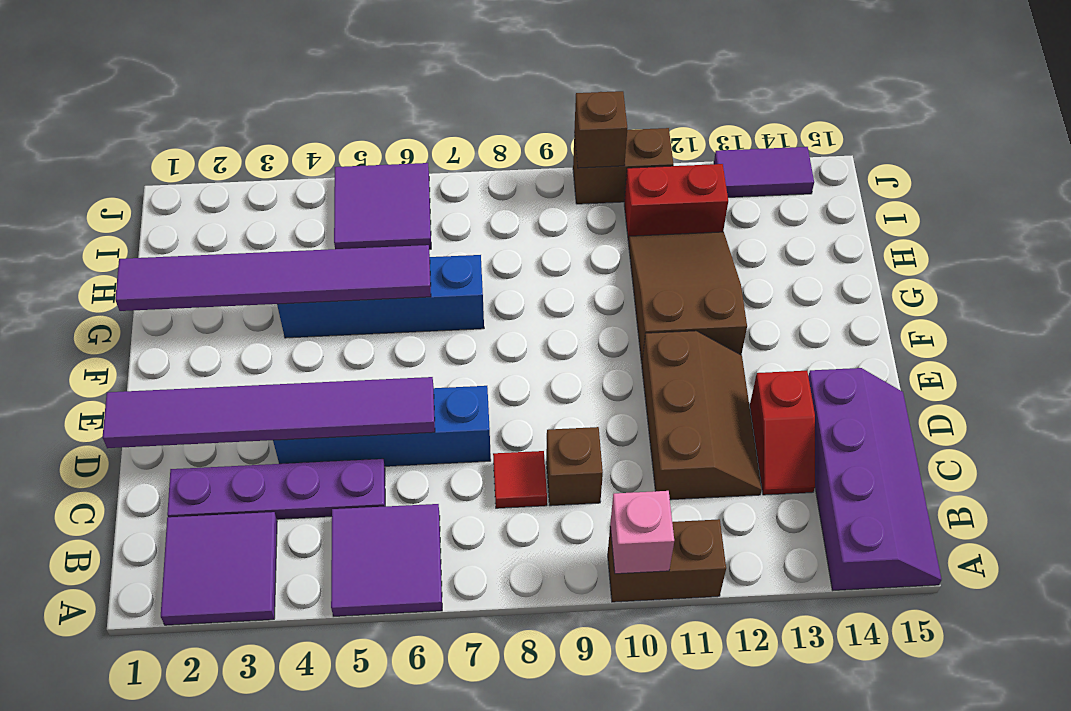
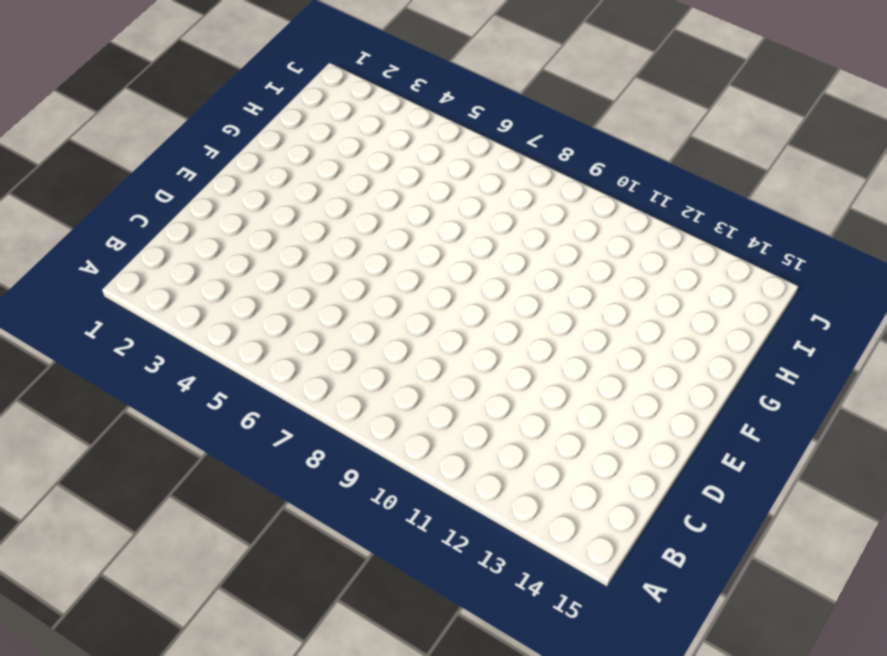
none -> purple 2x2 tile [161,512,277,625]
none -> purple 2x2 tile [331,504,442,616]
none -> brown 1x2 brick [608,519,726,602]

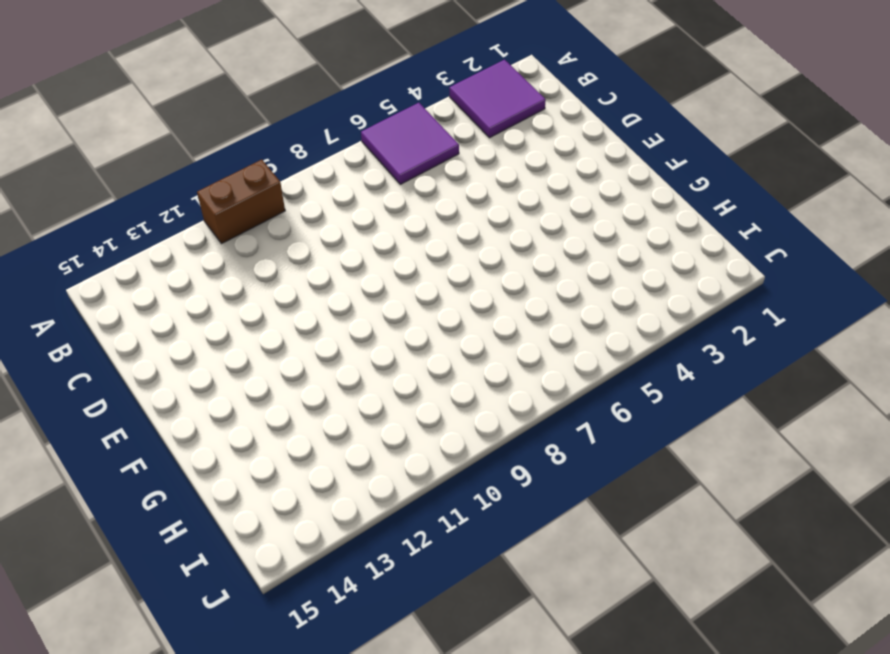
none -> purple 2x4 slope [808,368,942,590]
none -> purple 1x4 plate [167,459,385,519]
none -> red 1x1 tile [493,451,547,508]

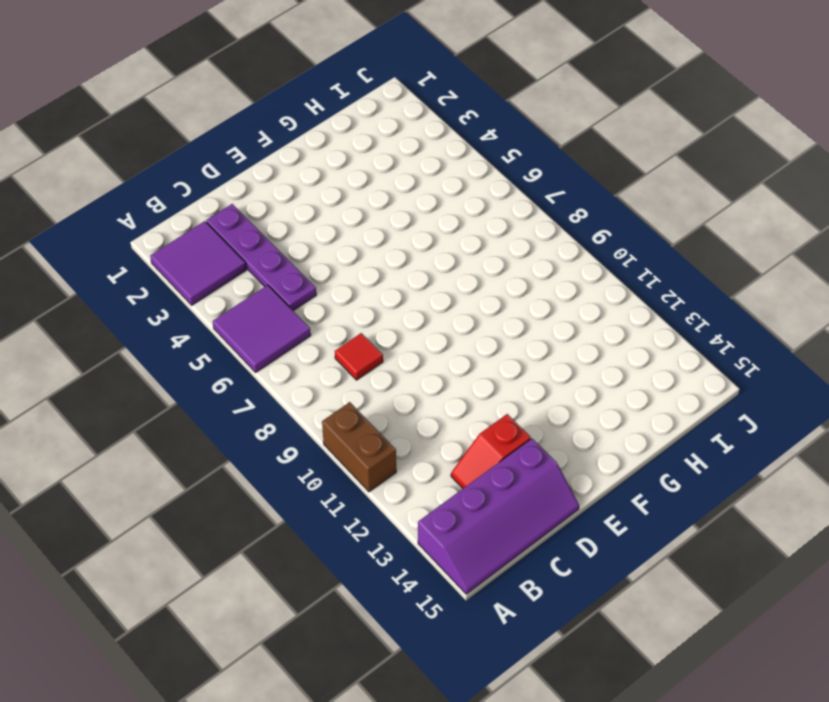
none -> brown 1x1 brick [546,427,603,506]
none -> brown 2x3 slope [642,331,762,500]
none -> blue 1x4 brick [273,386,491,466]

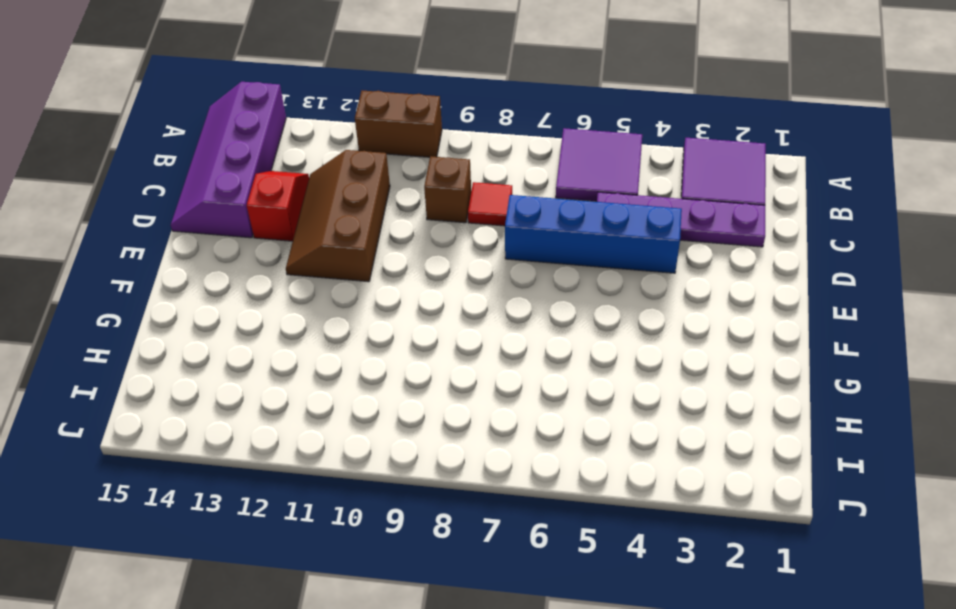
none -> brown 2x3 slope [628,232,747,363]
none -> blue 1x4 brick [277,255,484,338]
none -> purple 2x2 tile [334,163,431,249]

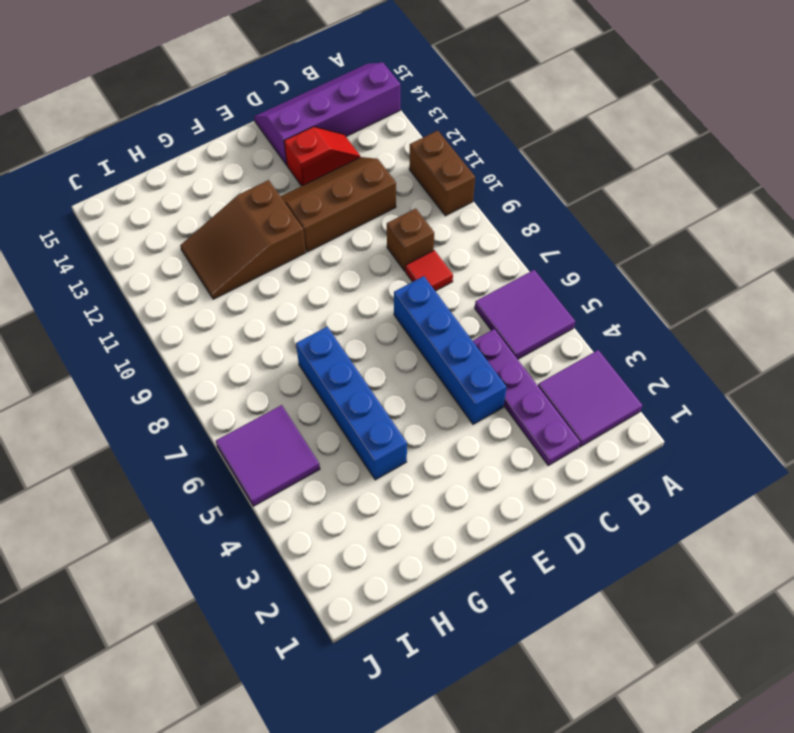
none -> red 1x2 brick [624,164,728,240]
none -> brown 1x2 brick [573,128,673,204]
none -> purple 1x2 tile [714,147,814,197]

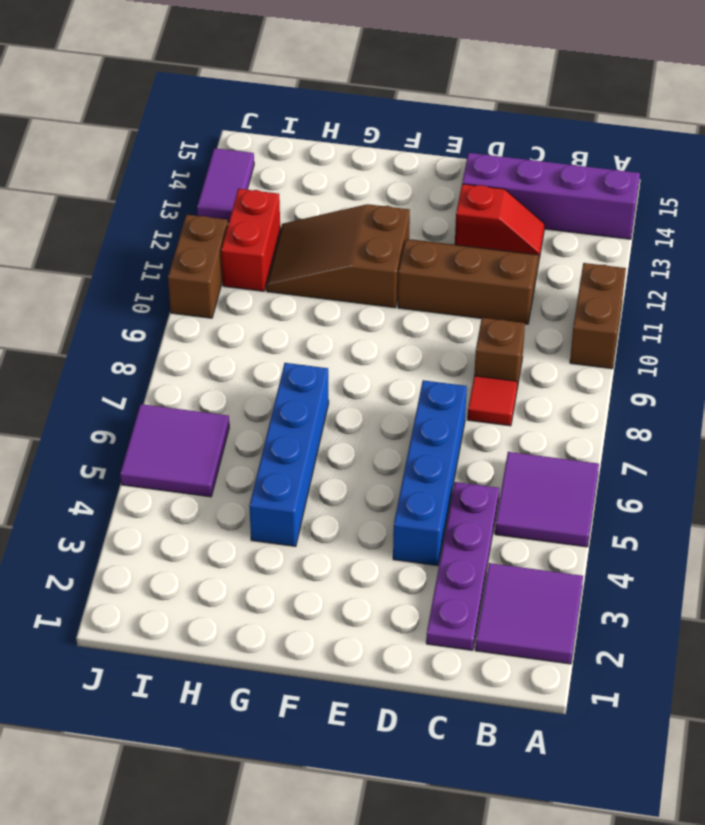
none -> pink 1x1 brick [610,491,674,574]
none -> purple 1x6 tile [103,377,435,448]
none -> purple 1x6 tile [115,245,431,311]

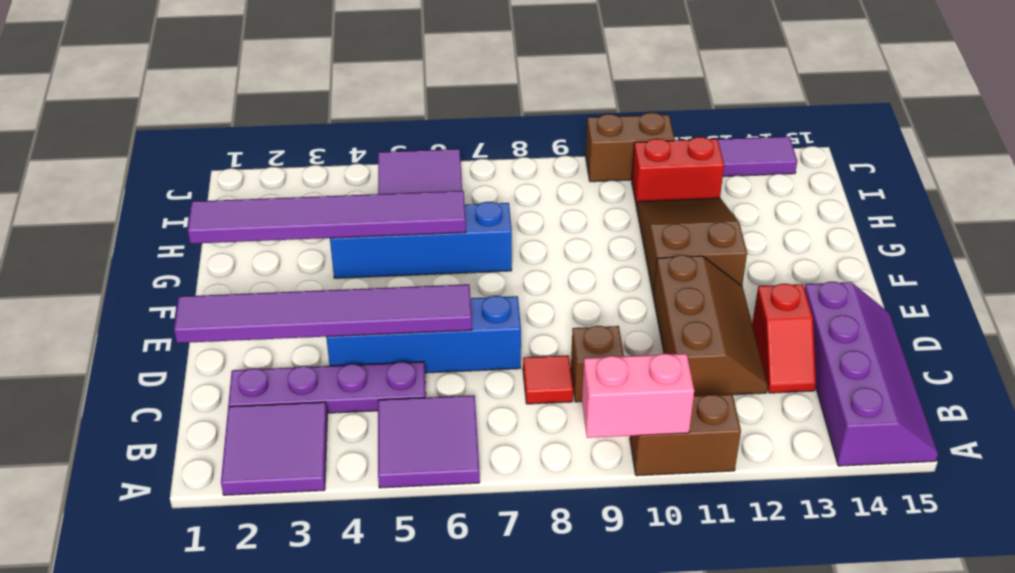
pink 1x2 brick [582,354,694,438] -> pink 1x1 brick [610,491,674,574]
none -> brown 1x1 brick [574,91,627,168]

